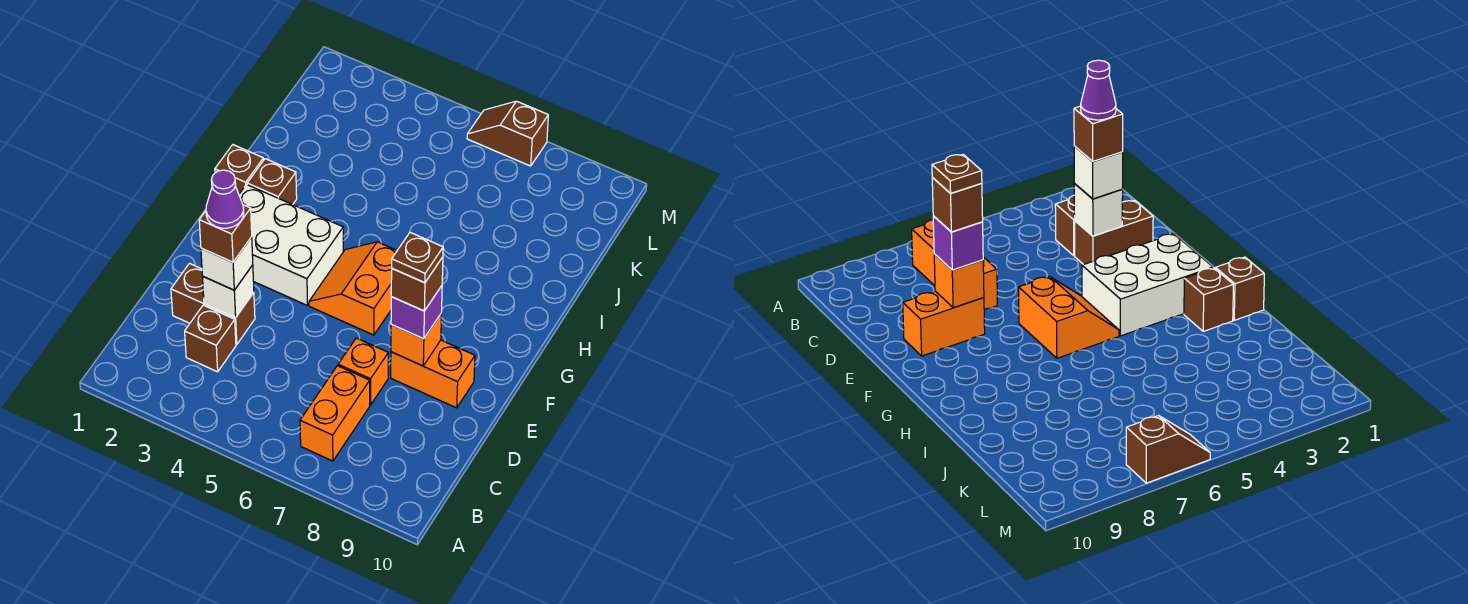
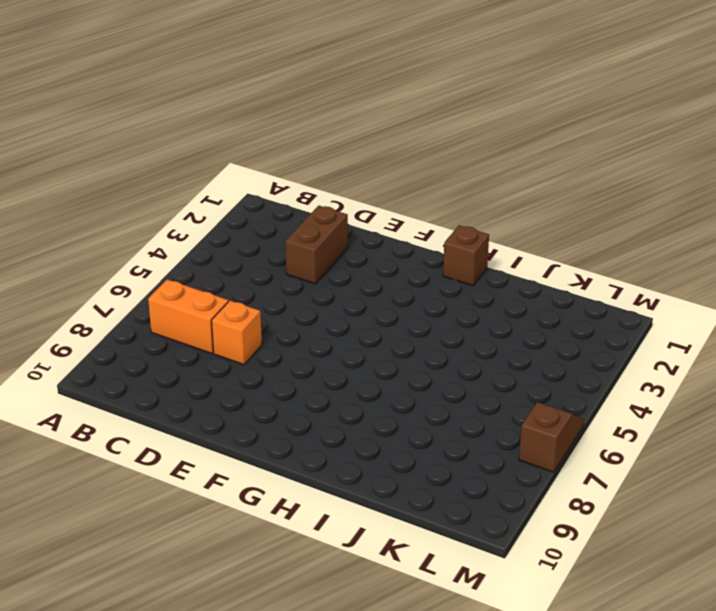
none -> brown 1x1 brick [185,305,236,372]
none -> orange 1x2 brick [391,340,475,408]
none -> white 2x3 brick [239,185,343,305]

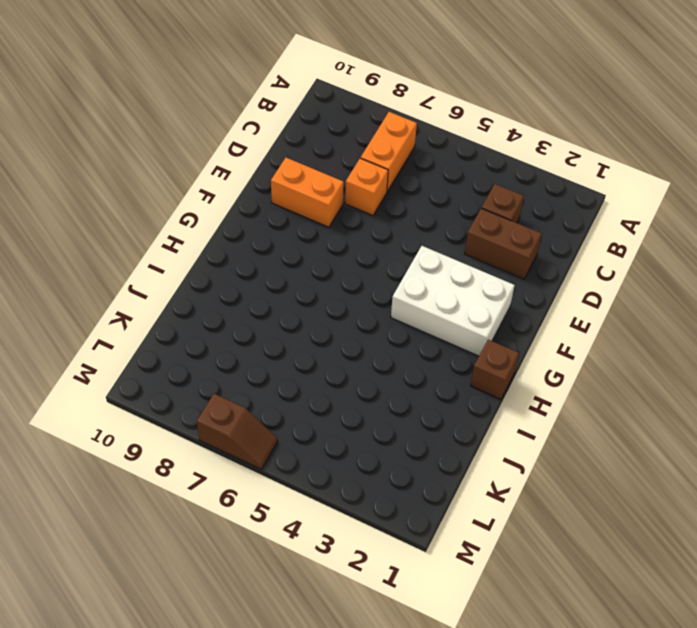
none -> orange 2x2 slope [309,242,397,335]
none -> brown 1x1 brick [247,159,297,205]
none -> white 1x1 brick [202,265,254,318]

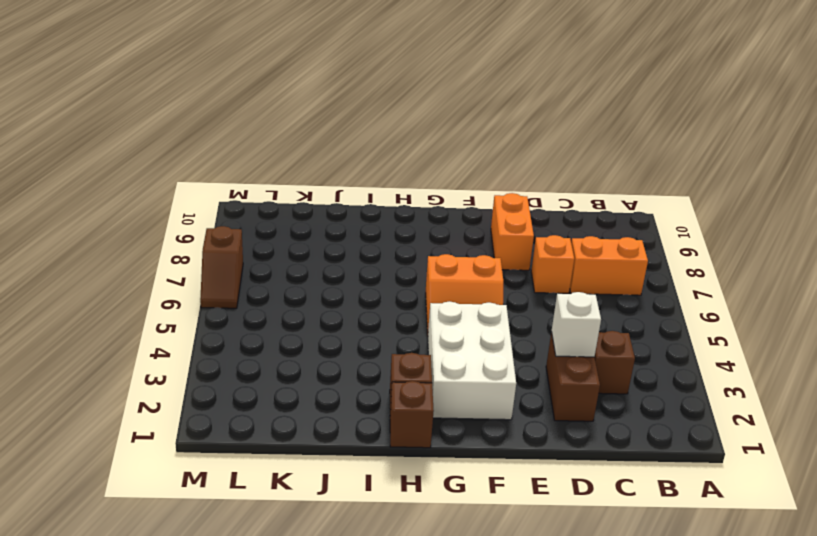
none -> orange 1x1 brick [391,313,442,366]
none -> white 1x1 brick [201,237,253,290]
none -> purple 1x1 brick [391,286,442,339]

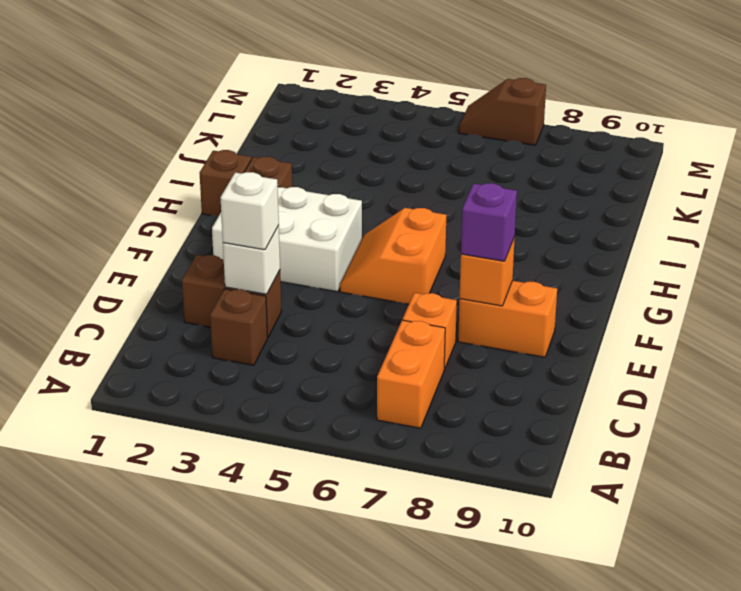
none -> brown 1x1 brick [199,205,252,262]
none -> brown 1x1 brick [391,257,443,311]
none -> purple 1x1 cone [206,170,244,228]

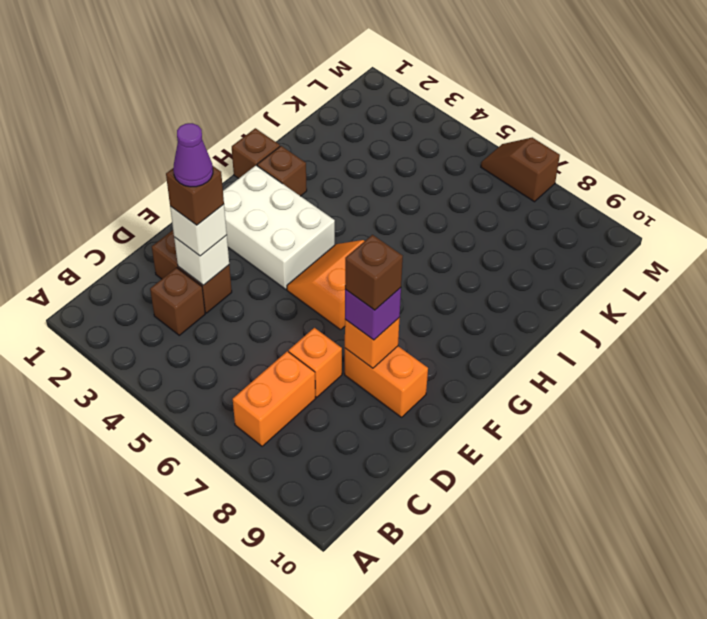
none -> brown 1x1 plate [392,233,443,283]

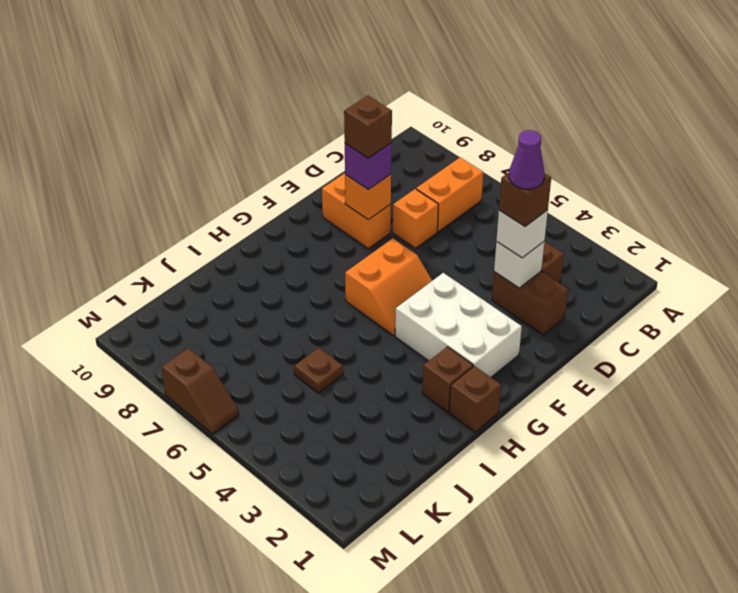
brown 1x1 plate [294,348,343,393] -> brown 1x1 plate moved to [392,233,443,283]

